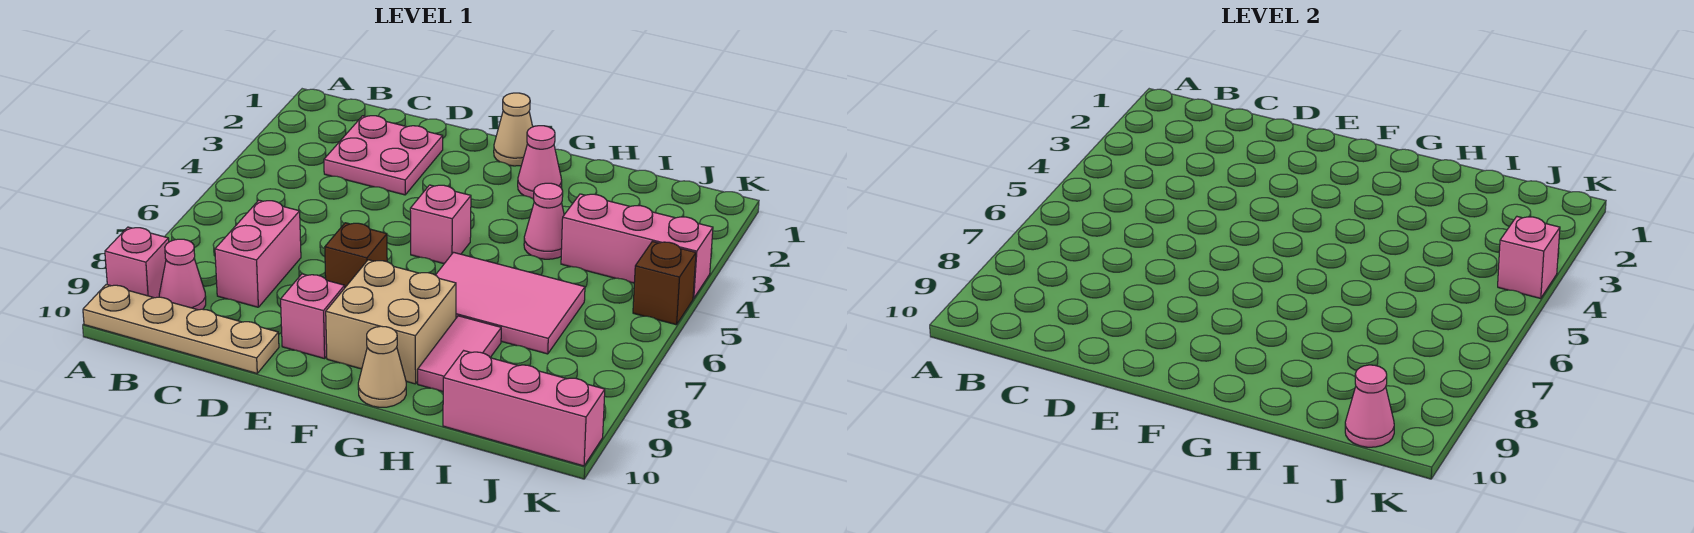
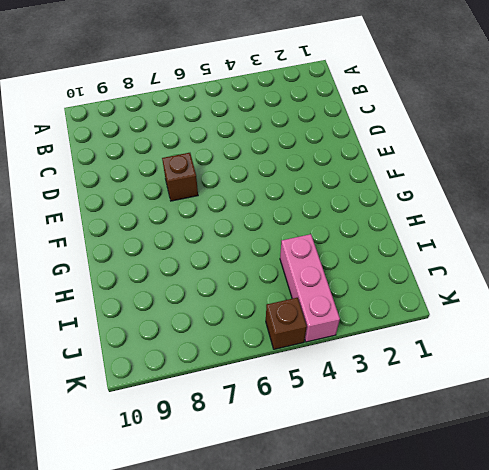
none -> pink 1x1 brick [105,227,169,298]
none -> tan 1x4 plate [83,284,279,373]
none -> pink 1x1 cone [159,239,206,310]

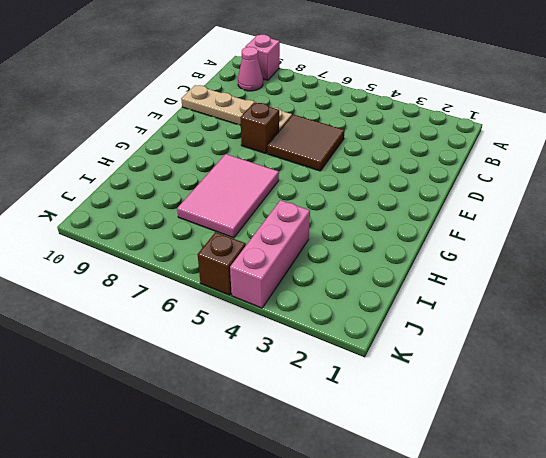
brown 2x2 tile [267,114,345,171] -> none
tan 1x4 plate [181,85,292,131] -> tan 1x4 plate turned to [83,284,279,373]
none -> pink 2x2 plate [324,116,443,195]
none -> pink 1x2 brick [215,200,301,307]
none -> pink 1x1 brick [281,274,345,359]

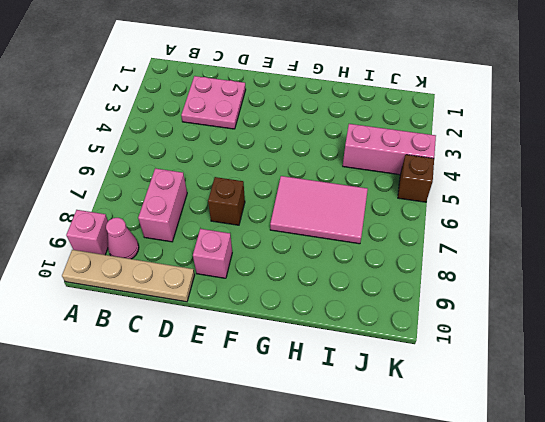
none -> tan 1x1 cone [494,93,533,166]
none -> pink 1x1 brick [410,185,471,264]
none -> tan 2x2 brick [326,260,456,384]

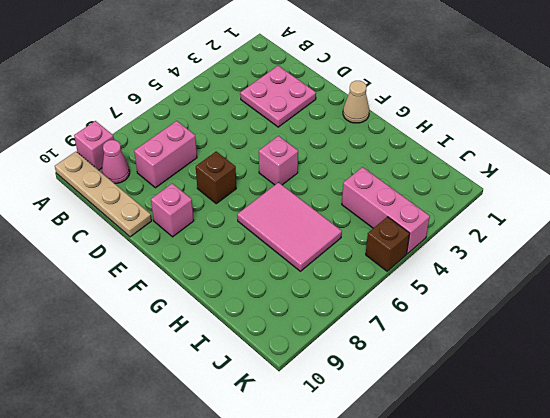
none -> tan 2x2 brick [326,260,456,384]
none -> pink 1x1 cone [518,126,562,199]
none -> tan 1x1 cone [358,326,406,407]

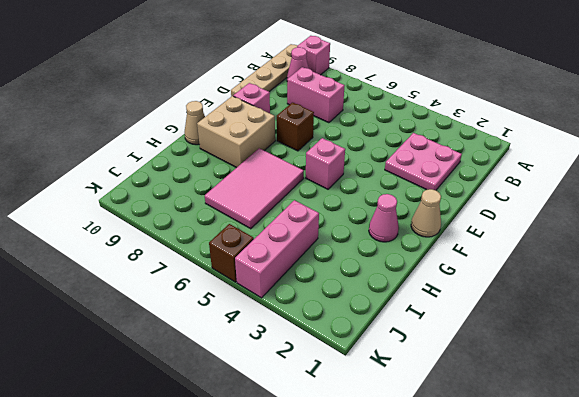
none -> pink 1x1 cone [524,183,564,259]
none -> pink 1x2 tile [418,316,501,392]
none -> pink 1x3 brick [443,351,605,466]

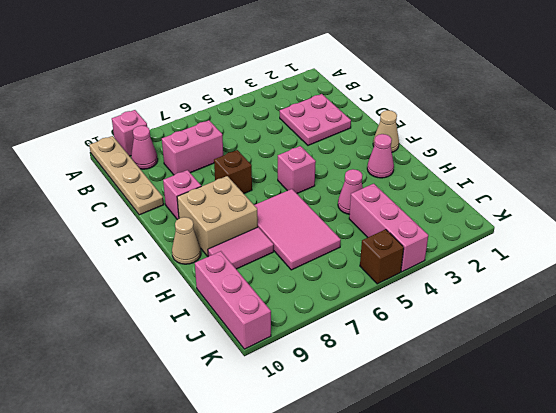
none -> pink 1x1 cone [1345,365,1394,447]
none -> pink 1x1 brick [1498,217,1560,298]

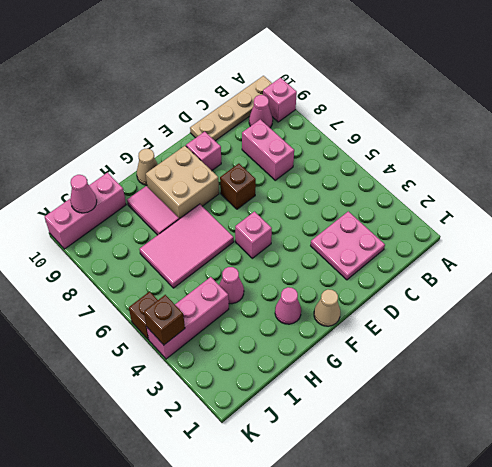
brown 1x1 brick [144,295,185,345] -> pink 1x1 brick [1498,217,1560,298]

